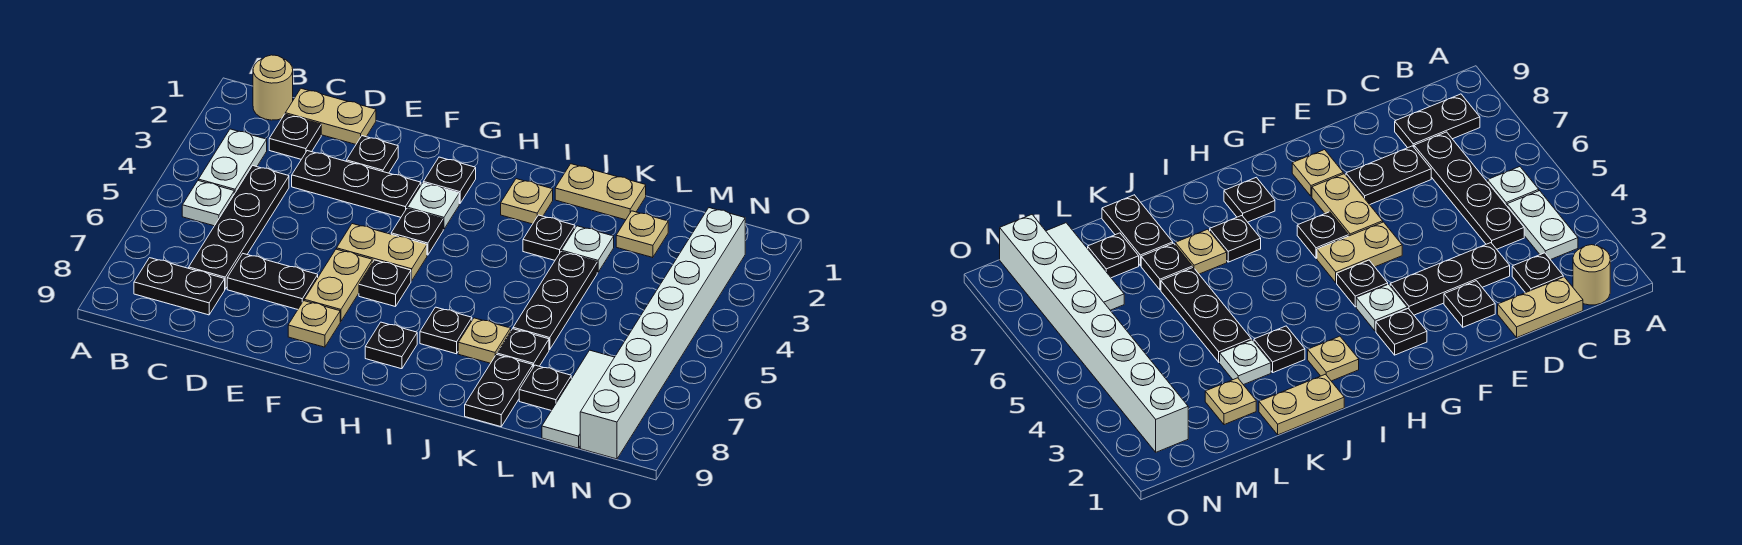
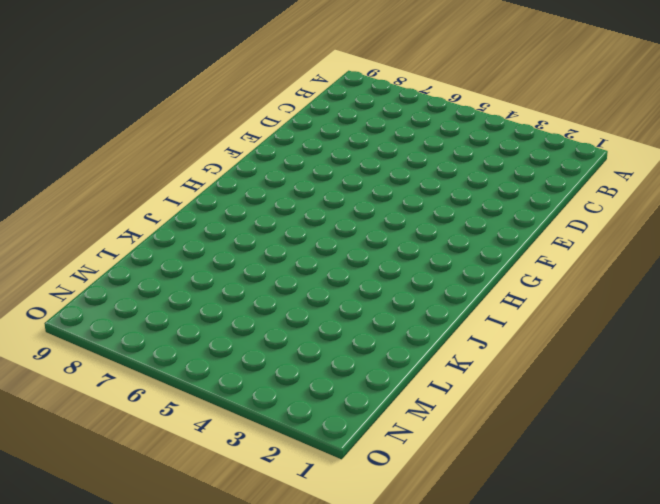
none -> tan 1x1 round brick [253,55,293,120]
none -> white 1x2 plate [199,129,267,194]
none -> white 1x1 plate [182,181,234,226]
none -> black 1x2 plate [134,258,225,315]

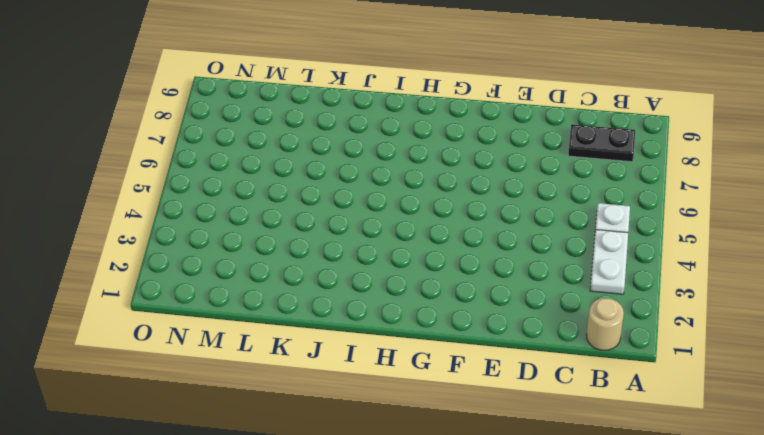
none -> tan 1x2 plate [285,88,376,144]
none -> black 1x1 plate [269,114,321,159]
none -> black 1x4 plate [189,166,289,289]
none -> black 1x3 plate [292,151,421,217]

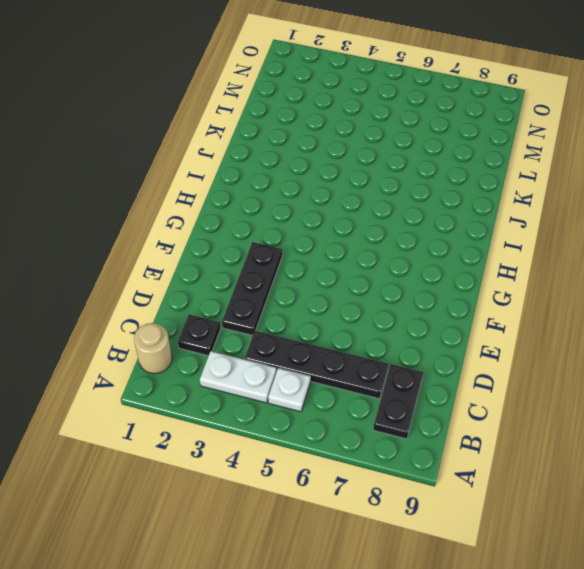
none -> tan 1x2 plate [285,88,376,144]
none -> black 1x2 plate [227,254,318,309]
none -> black 1x1 plate [346,136,398,173]
none -> tan 1x2 plate [337,224,427,281]

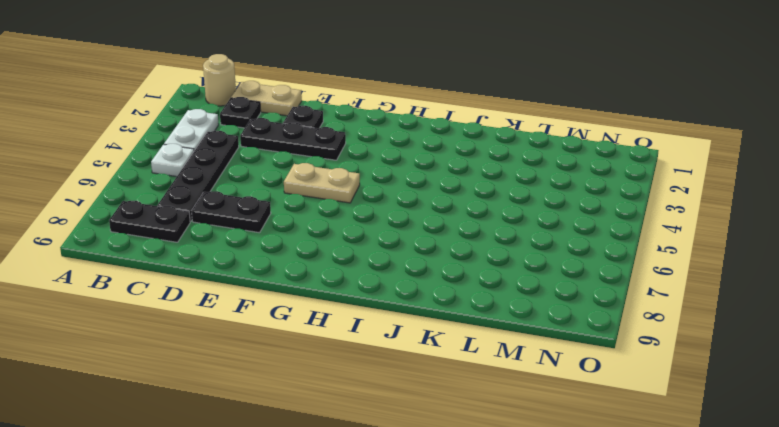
none -> tan 1x2 plate [304,249,372,321]
none -> tan 1x1 plate [288,301,340,347]
none -> black 1x1 plate [423,157,476,204]
none -> white 1x1 plate [407,183,459,229]

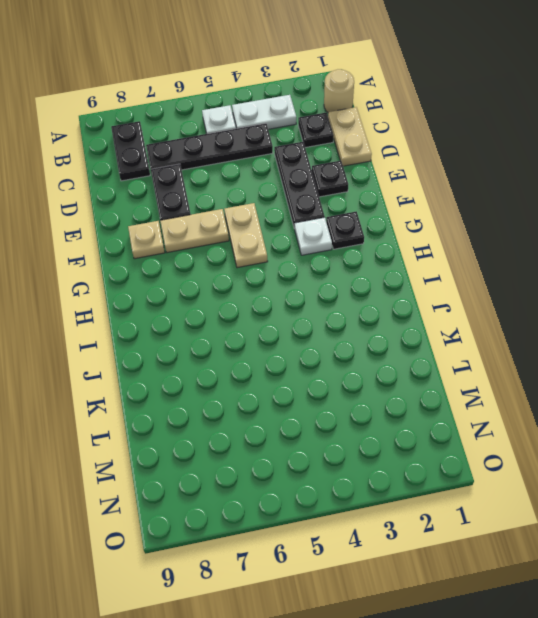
none -> black 1x1 plate [391,209,443,255]
none -> black 1x1 plate [359,260,411,307]
none -> black 1x1 plate [365,322,417,369]
none -> tan 1x1 plate [501,179,553,224]

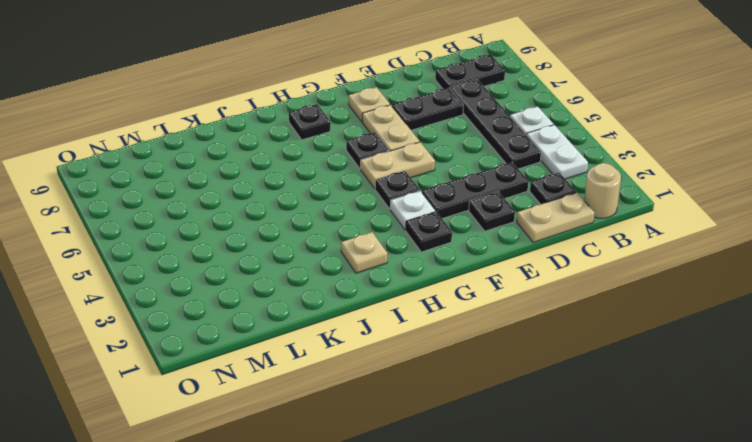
none -> black 1x1 plate [420,307,472,354]
none -> tan 1x2 plate [555,164,646,220]
none -> black 1x1 plate [523,215,575,260]
none -> tan 1x1 plate [458,318,511,363]

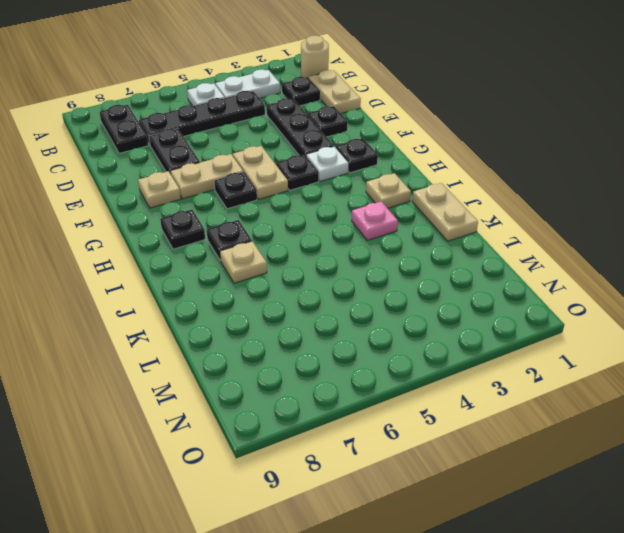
pink 1x1 plate [352,201,398,240] -> black 1x1 plate [523,215,575,260]
none -> white 1x1 plate [562,226,614,272]
none -> black 1x3 plate [513,252,597,350]
none -> black 1x1 plate [497,329,549,367]
none -> black 1x2 plate [465,354,533,427]

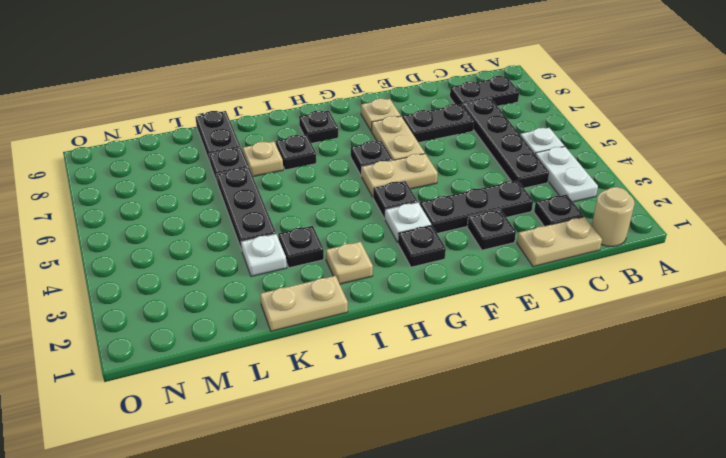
none -> tan 1x1 plate [616,211,668,258]
none -> black 1x1 plate [519,365,571,411]
none -> white 1x3 tile [542,350,615,448]
none -> white 1x8 brick [580,208,745,459]

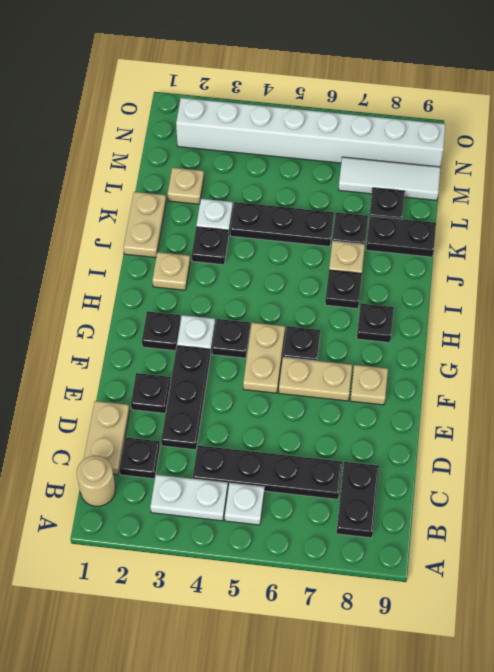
none -> black 1x2 plate [227,254,318,309]

